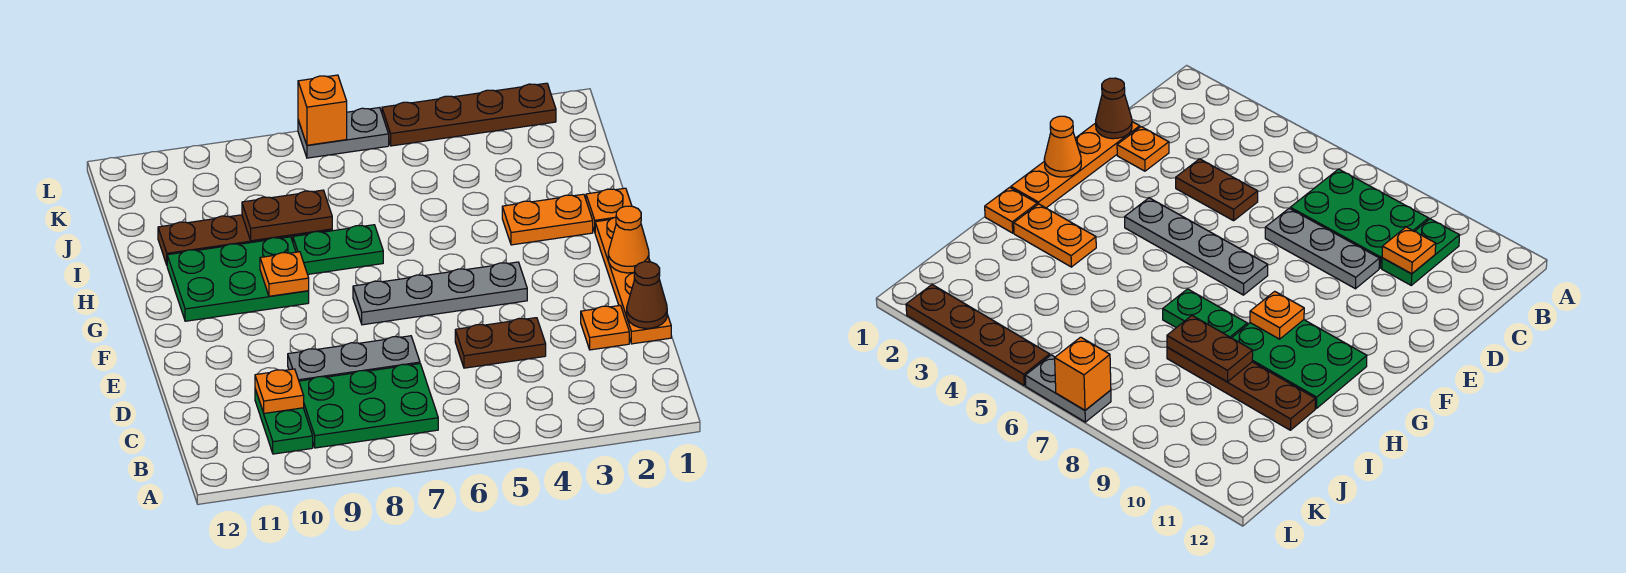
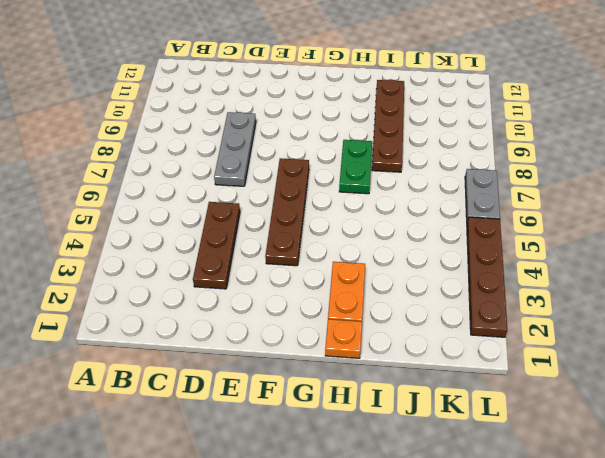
brown 1x3 plate [193,202,240,289] -> brown 1x2 plate [455,318,546,368]
brown 1x4 plate [265,158,309,266] -> grey 1x4 plate [353,262,527,325]
none -> green 2x3 plate [299,364,438,448]
none -> green 1x2 plate [255,389,313,454]
none -> orange 1x4 plate [595,217,671,344]

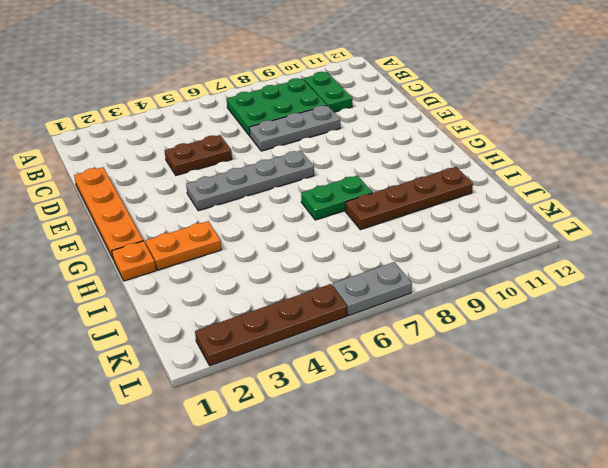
none -> orange 1x1 plate [581,305,629,350]
none -> green 2x3 plate [167,237,309,321]
none -> orange 1x1 plate [255,369,304,413]

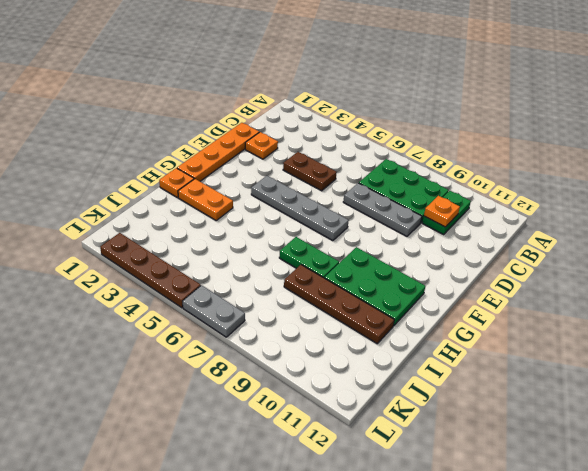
none -> brown 1x1 cone [627,262,667,328]
none -> orange 1x1 cone [608,206,649,273]
none -> orange 1x1 plate [260,252,309,296]

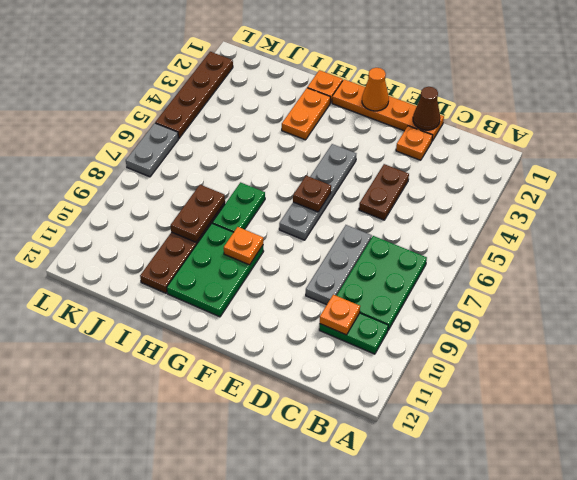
brown 1x1 plate [293,176,331,212] -> none
none -> orange 1x1 brick [298,75,347,145]

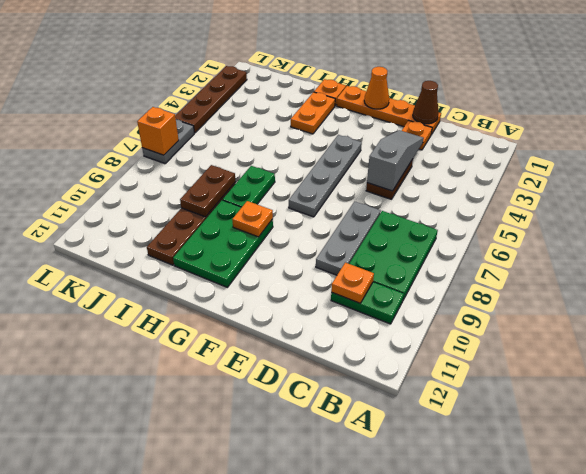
grey 1x3 slope [367,130,424,191] -> none

